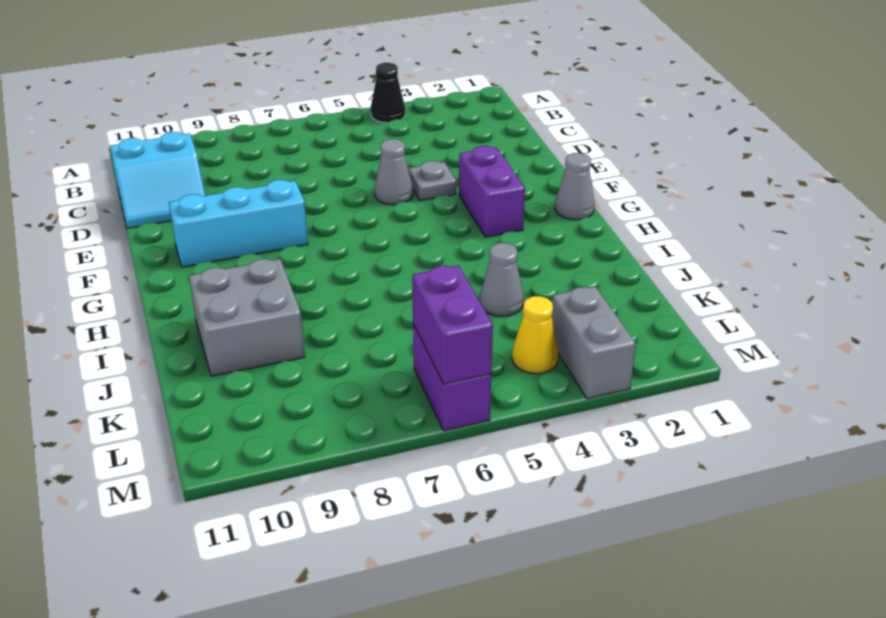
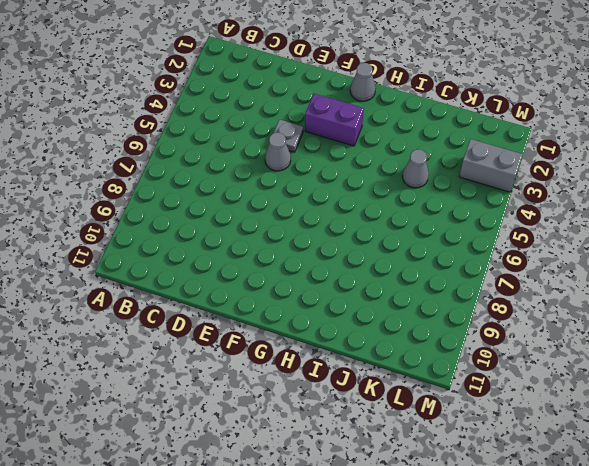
none -> black 1x1 cone [371,63,405,123]
none -> cyan 2x2 slope [110,132,205,228]
none -> cyan 1x3 brick [169,180,308,267]

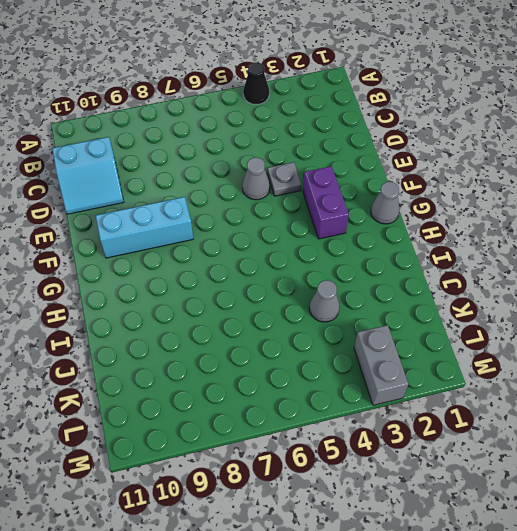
none -> grey 2x2 brick [189,259,305,376]
none -> yellow 1x1 cone [512,296,558,374]
none -> purple 1x2 brick [413,324,491,431]

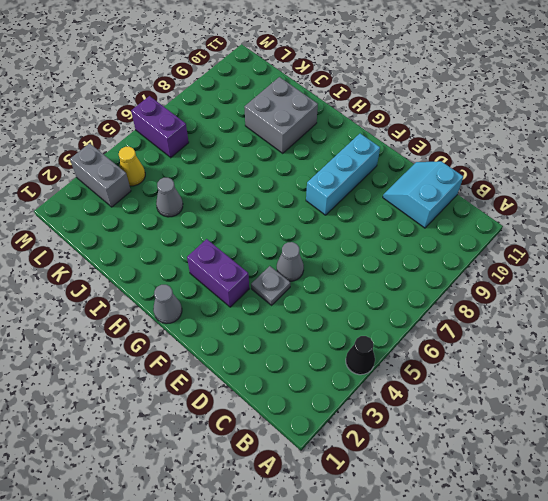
none -> purple 1x2 brick [412,266,493,384]

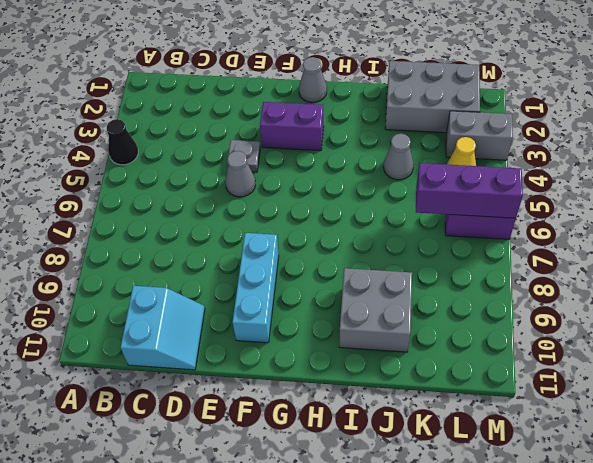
grey 2x3 brick [385,61,480,133] -> none
purple 1x3 brick [416,163,523,218] -> purple 1x2 brick [412,266,493,384]

